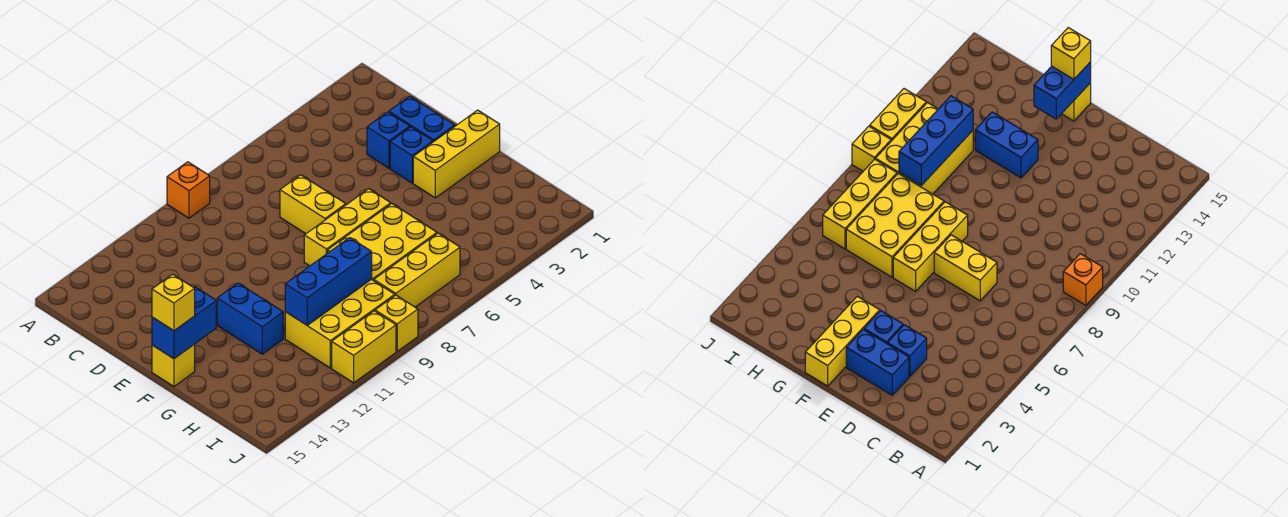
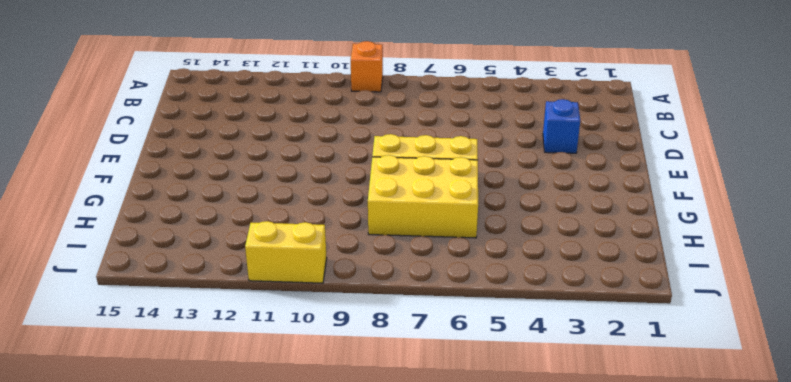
none -> blue 1x2 brick [389,96,455,142]
none -> yellow 1x2 brick [280,175,346,234]
none -> blue 1x1 brick [390,127,433,183]

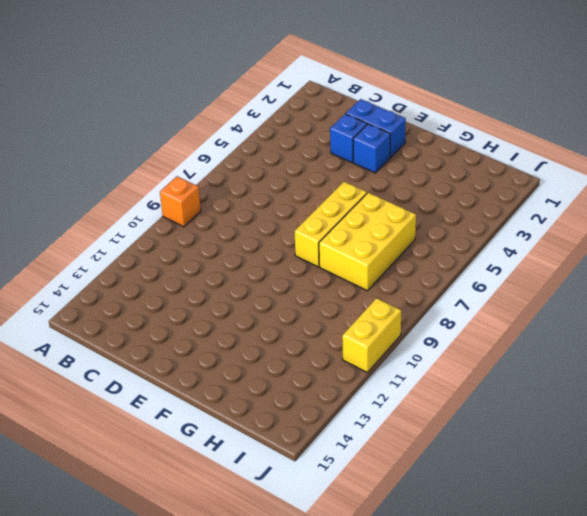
none -> yellow 1x2 brick [280,175,346,234]
none -> yellow 1x3 brick [413,110,500,198]
none -> blue 1x2 brick [217,283,283,354]

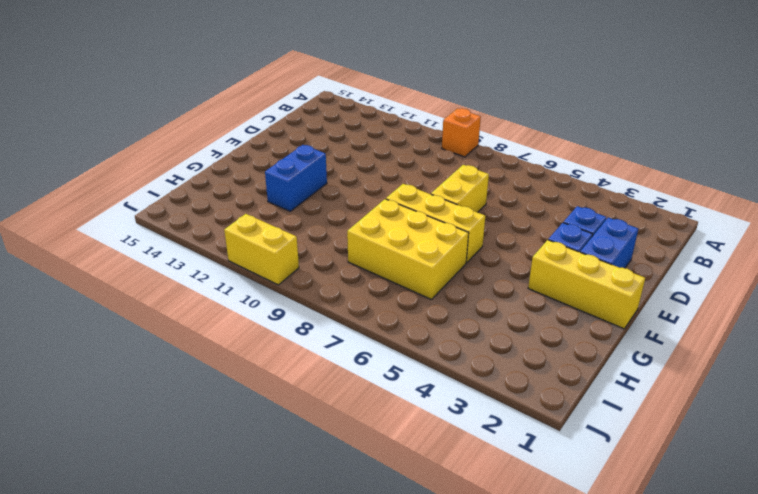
none -> yellow 1x1 brick [152,344,195,386]
none -> yellow 2x3 brick [285,279,395,368]
none -> yellow 1x3 brick [374,233,460,307]

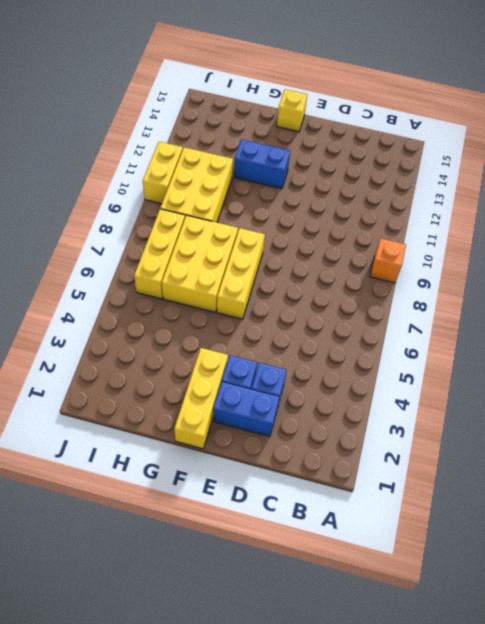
none -> yellow 1x2 brick [280,175,346,234]
none -> yellow 1x1 brick [375,295,418,351]
none -> blue 1x2 brick [152,287,216,359]

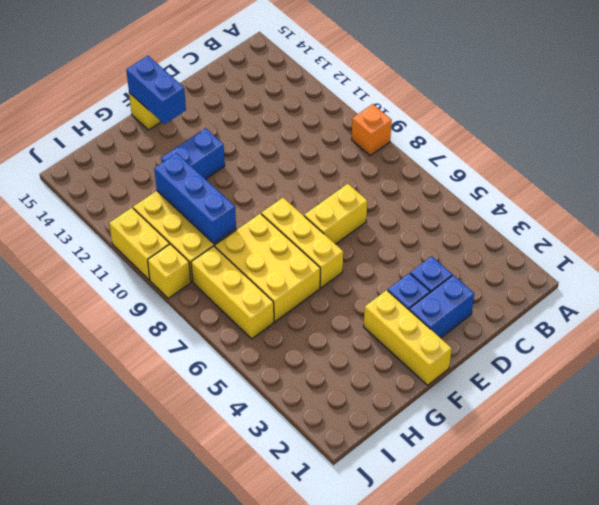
none -> yellow 1x1 brick [152,274,195,331]

